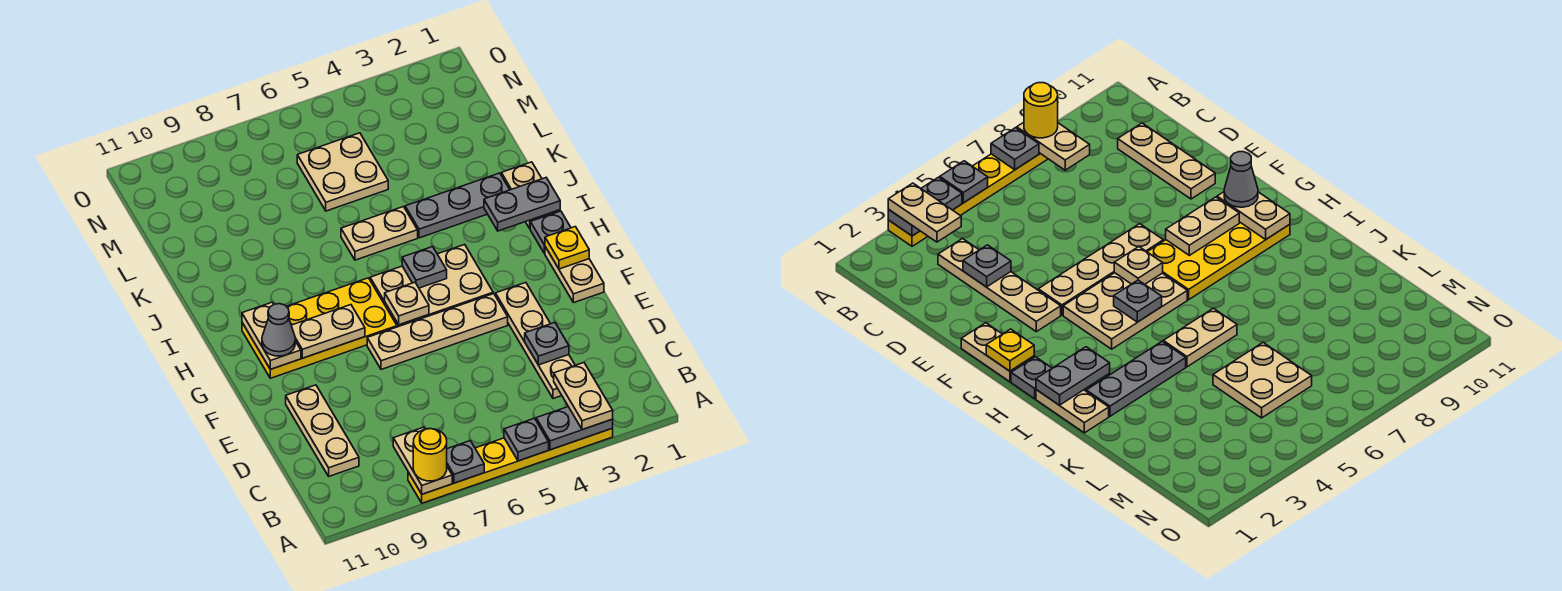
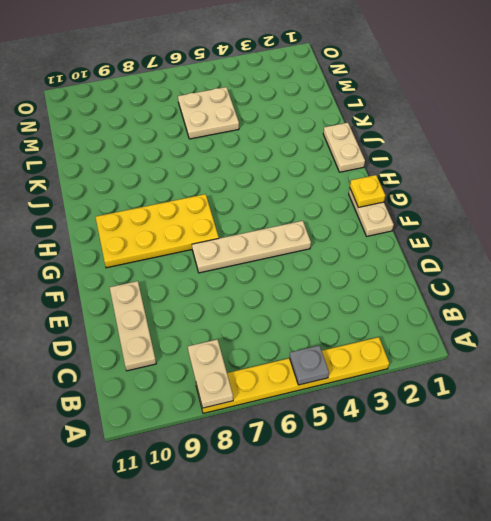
none -> tan 1x4 plate [495,282,575,399]
none -> tan 2x3 plate [370,244,493,327]
none -> grey 1x1 plate [530,211,571,254]

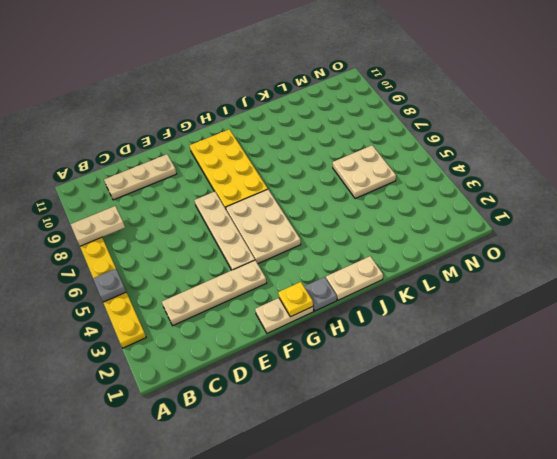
none -> grey 1x3 plate [405,173,510,238]
none -> tan 1x2 plate [341,207,418,260]
none -> grey 1x2 plate [536,407,613,450]

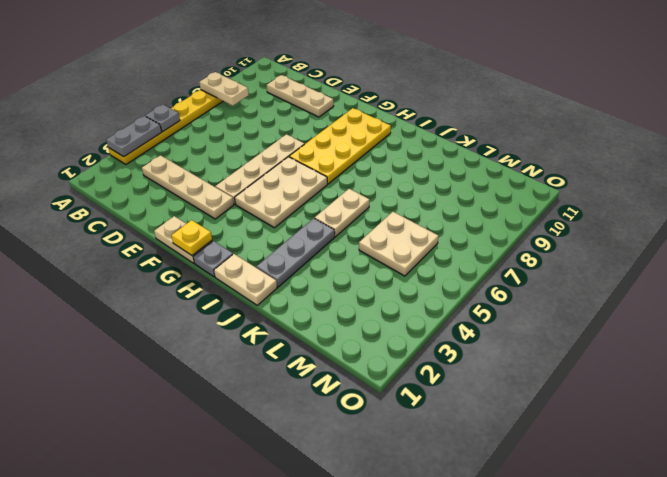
none -> grey 1x1 plate [447,441,484,483]
none -> grey 1x1 plate [525,323,569,365]
none -> tan 1x1 plate [385,282,429,325]

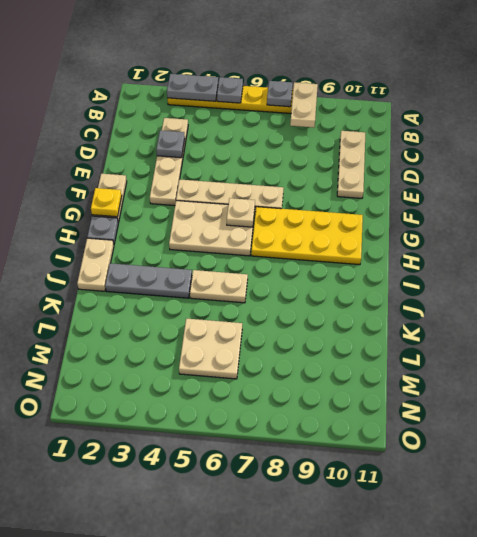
none -> tan 1x2 plate [291,305,365,358]
none -> tan 1x2 plate [242,302,301,369]
none -> grey 1x1 plate [402,247,447,288]

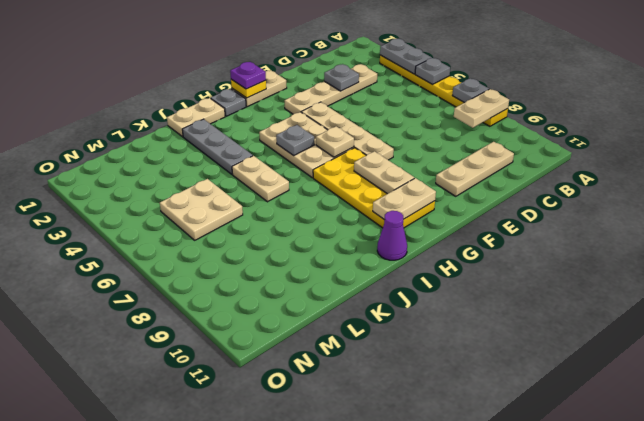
purple 1x1 plate [230,62,266,89] -> none
purple 1x1 cone [377,211,407,260] -> none
none -> grey 1x2 plate [484,178,560,231]
none -> tan 1x2 plate [554,363,613,430]
none -> yellow 1x1 round brick [413,429,447,481]

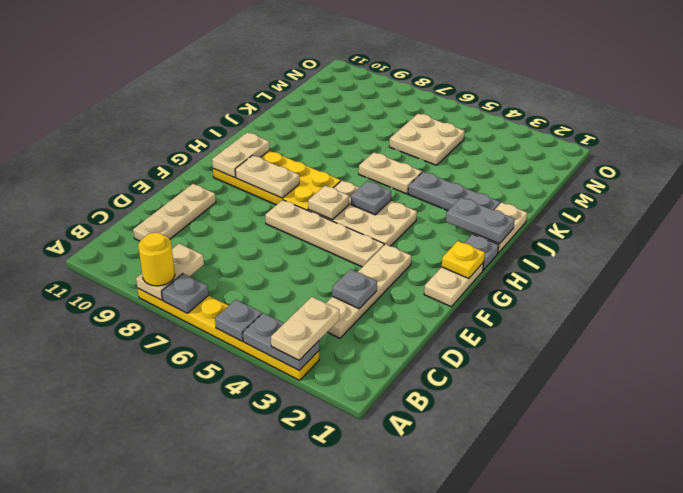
none -> grey 1x1 cone [262,304,295,356]

